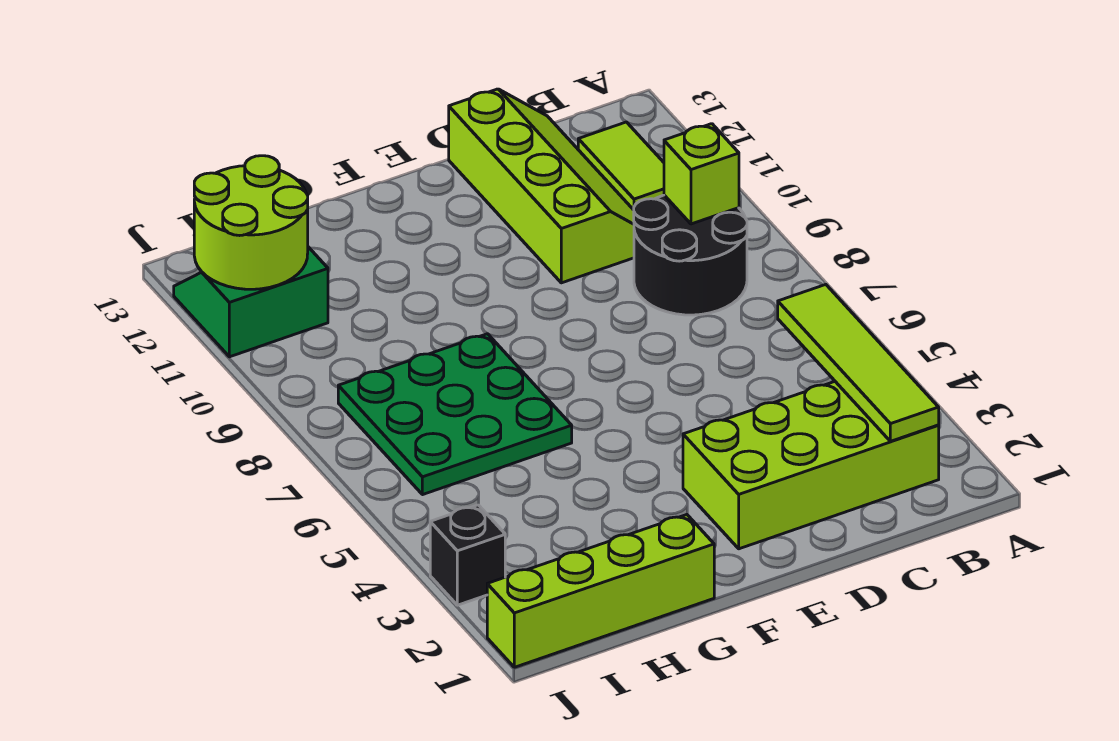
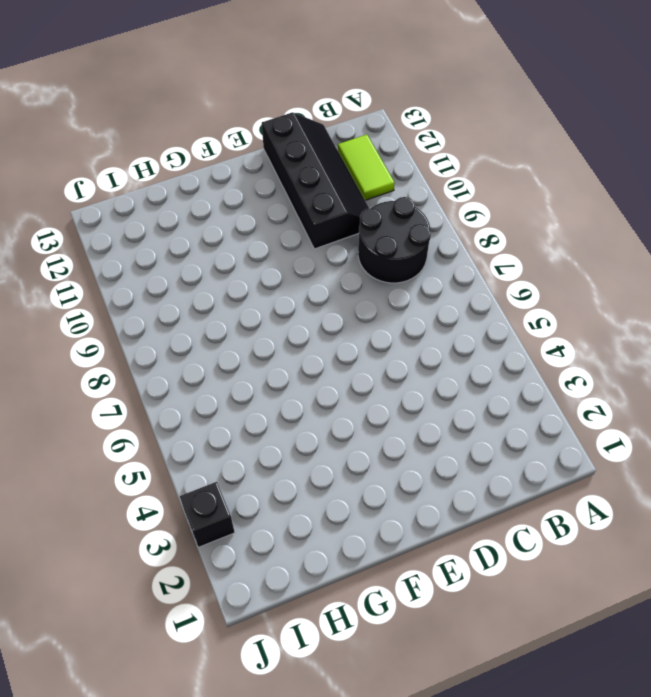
black 2x4 slope [262,112,369,249] -> lime 2x4 slope [449,89,634,283]
none -> lime 2x4 brick [683,382,939,549]
none -> lime 1x4 brick [487,515,714,667]

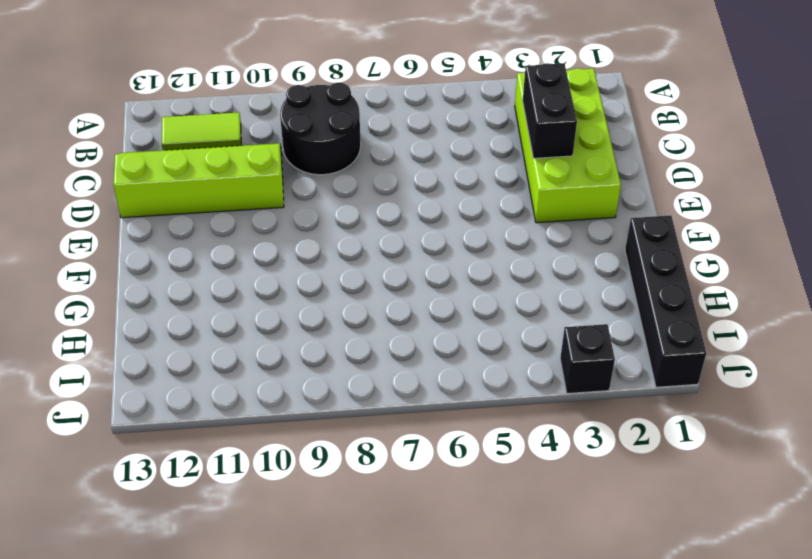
black 1x2 brick [523,63,577,158] -> none
black 1x4 brick [625,215,706,387] -> lime 1x4 brick [487,515,714,667]
none -> green 3x3 plate [338,334,572,495]
none -> green 2x2 slope [174,247,328,357]

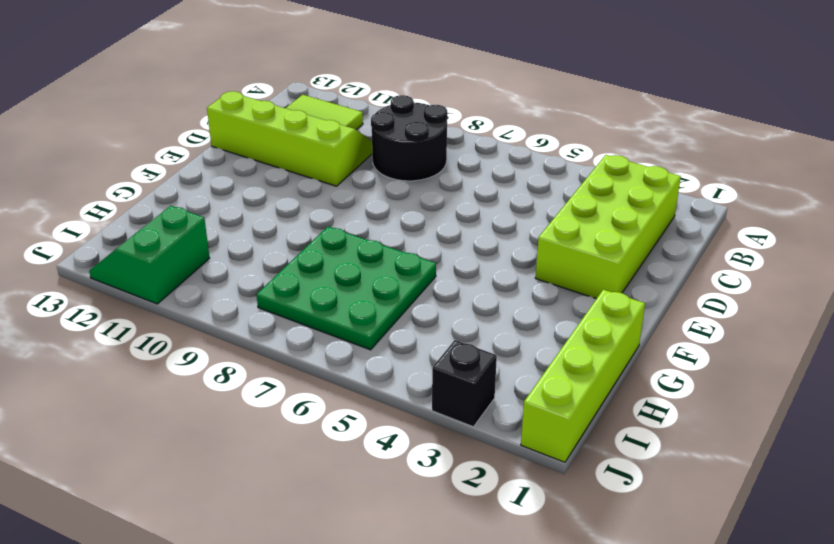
none -> lime 1x4 tile [778,285,939,441]
none -> lime 1x1 brick [664,124,739,224]

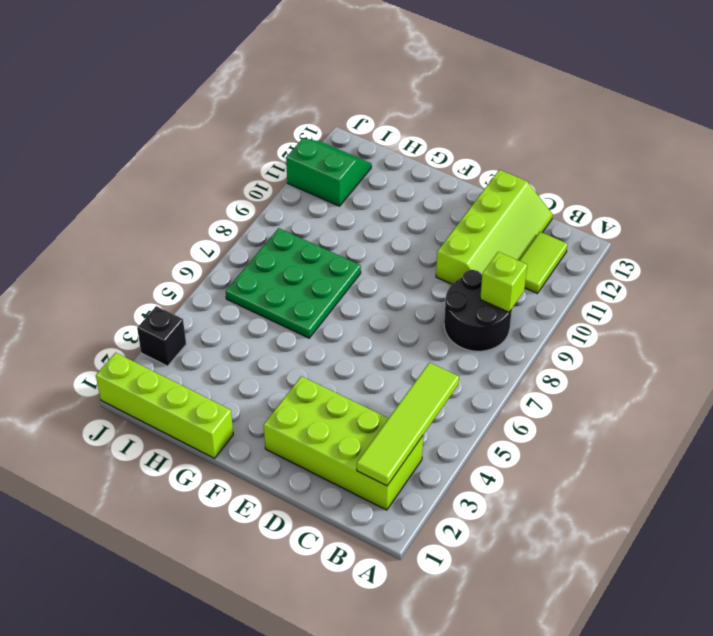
none -> lime 2x2 round brick [194,156,308,289]

